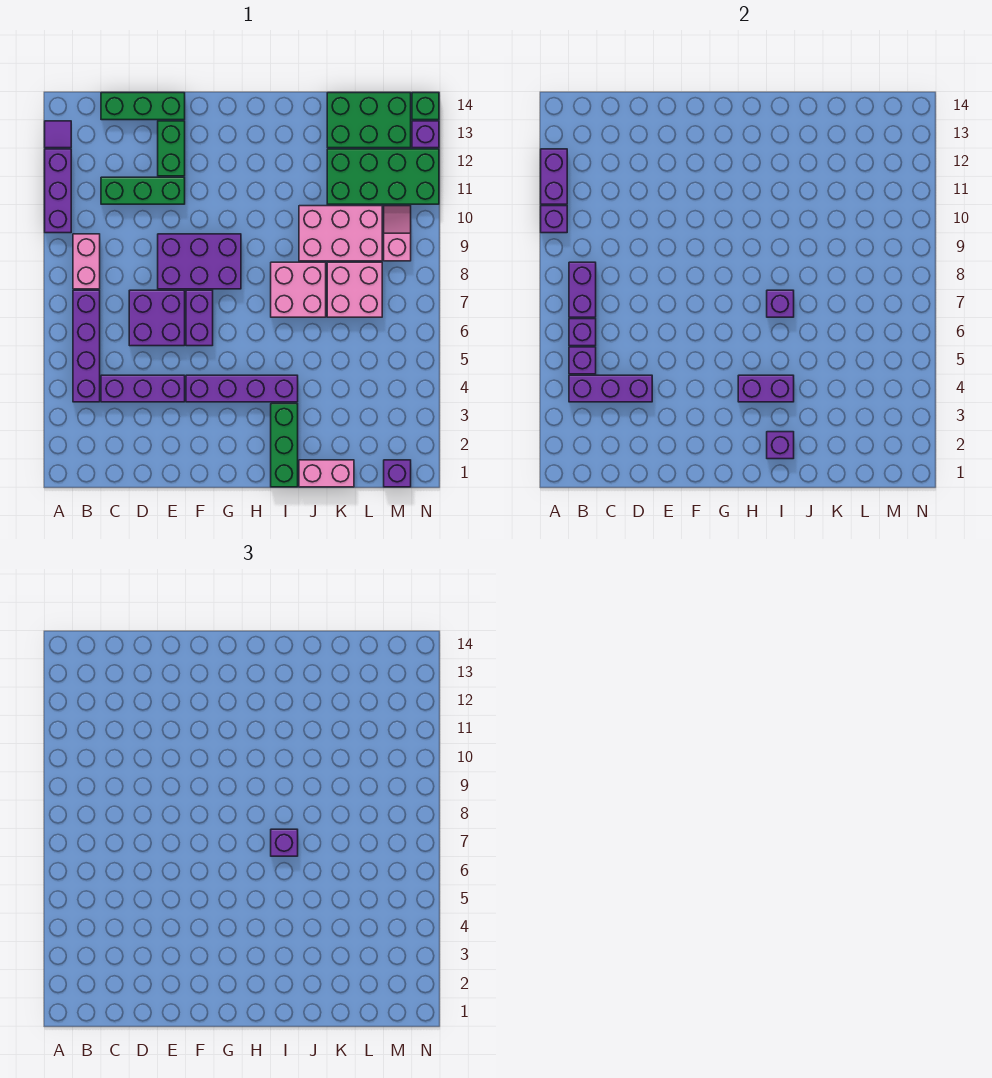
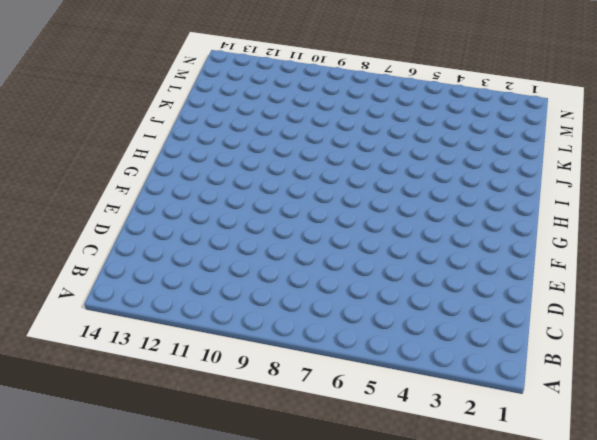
none -> purple 1x3 brick [45,149,71,233]
none -> purple 1x1 tile [45,121,71,148]
none -> purple 1x4 brick [73,290,100,402]
none -> pink 1x2 brick [73,234,100,289]

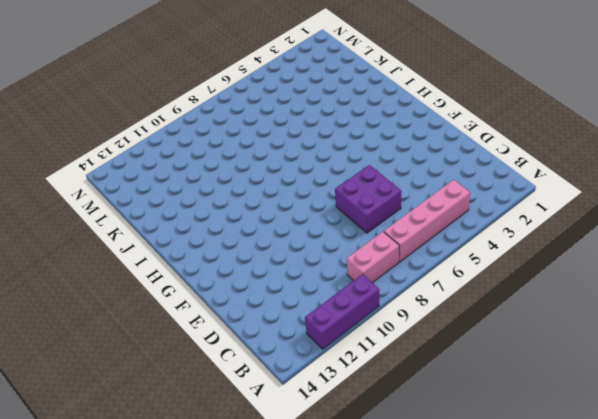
pink 1x4 brick [384,180,470,262] -> purple 1x4 brick [73,290,100,402]
none -> purple 1x1 tile [45,121,71,148]
none -> purple 1x3 brick [101,375,185,402]
none -> green 1x3 brick [101,177,185,204]
none -> green 1x3 brick [101,93,185,120]

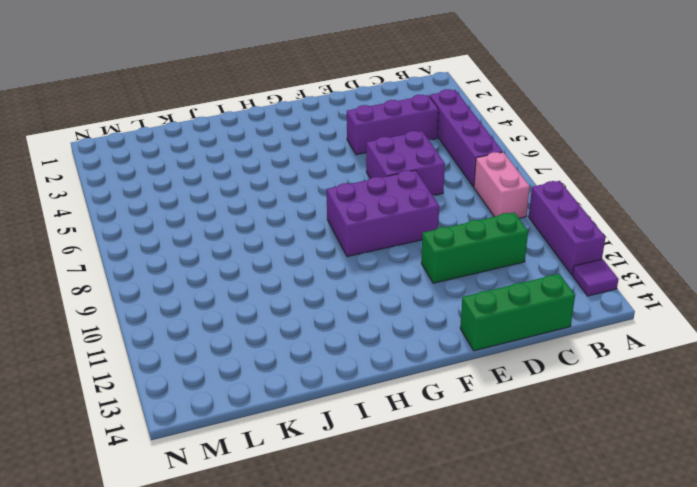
none -> green 1x2 brick [158,121,185,176]
none -> purple 1x4 brick [186,375,298,402]
none -> purple 1x2 brick [186,290,213,346]
none -> green 1x3 brick [271,404,298,487]

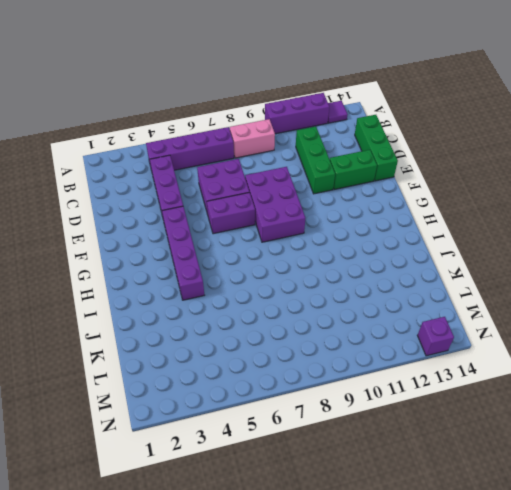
none -> green 1x3 brick [271,404,298,487]
none -> pink 2x2 brick [271,262,326,317]
none -> pink 1x2 brick [299,460,354,487]
none -> pink 2x3 brick [299,206,382,261]

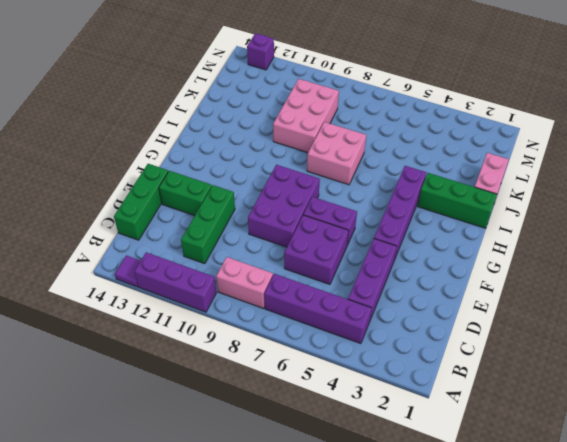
none -> pink 2x2 brick [327,262,382,317]
none -> green 2x4 brick [327,149,439,204]
none -> green 2x3 brick [327,93,411,148]
none -> purple 1x1 brick [384,460,411,487]

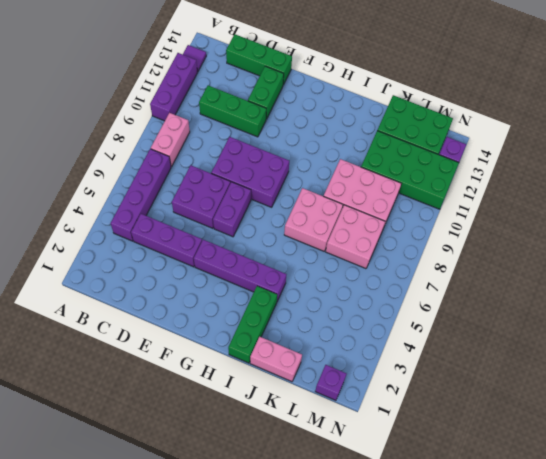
none -> pink 1x2 slope [384,206,411,261]
none -> green 1x1 brick [412,93,439,120]
none -> purple 1x1 brick [541,206,567,233]
none -> purple 1x2 brick [541,149,567,204]

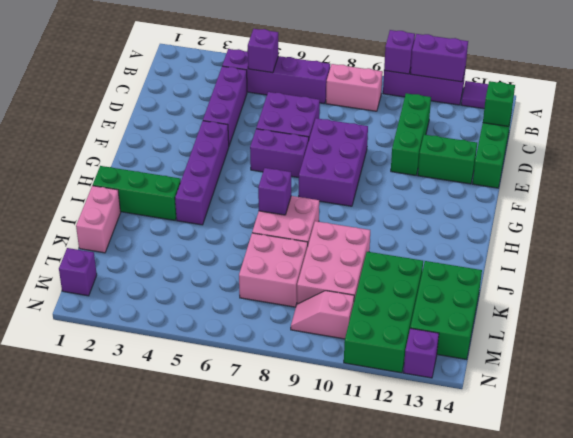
green 1x1 brick [483,81,515,126] -> green 1x1 brick moved to [412,93,439,120]
pink 1x2 slope [291,291,354,339] -> pink 1x2 slope turned to [384,206,411,261]
none -> purple 1x3 brick [569,375,652,402]
none -> purple 1x1 brick [569,319,596,346]
none -> purple 1x2 brick [569,262,596,317]
none -> purple 1x2 brick [738,375,794,402]

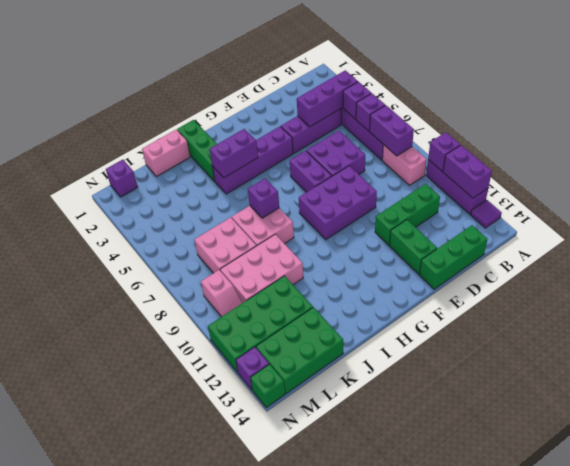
none -> purple 1x1 brick [767,432,794,459]
none -> purple 1x1 brick [271,829,298,856]

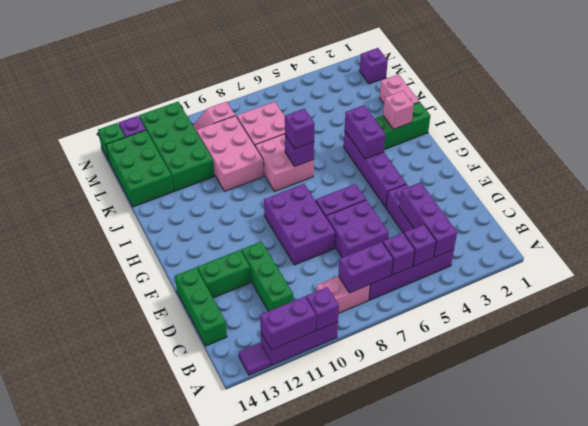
pink 1x1 brick [383,91,414,129] -> purple 1x1 brick [767,432,794,459]

